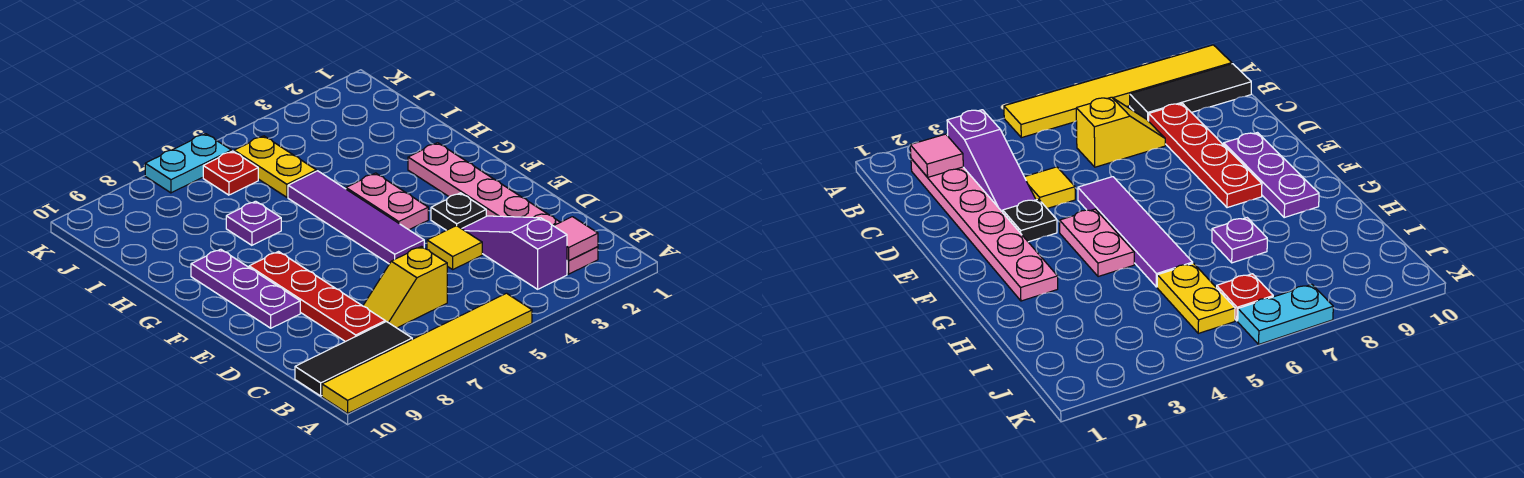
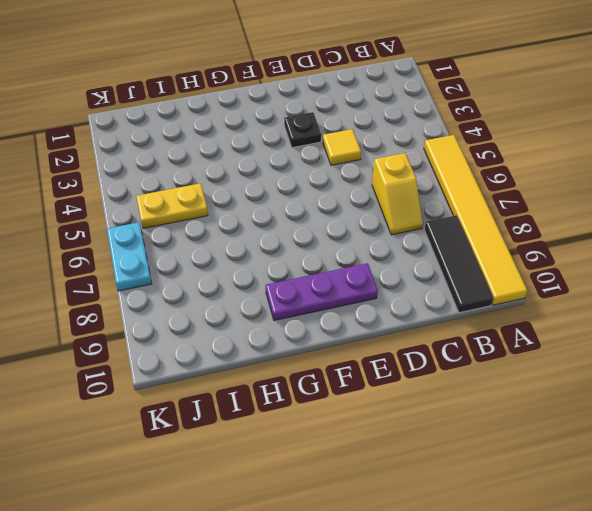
none -> pink 1x6 plate [408,143,598,274]
none -> purple 1x3 slope [462,216,567,289]
none -> red 1x4 plate [249,252,385,342]

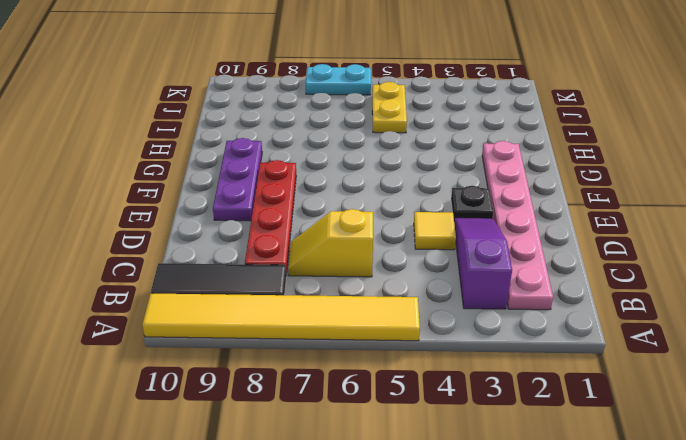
none -> purple 1x4 tile [288,171,424,264]
none -> pink 1x2 plate [346,173,428,230]
none -> purple 1x1 plate [226,201,281,245]

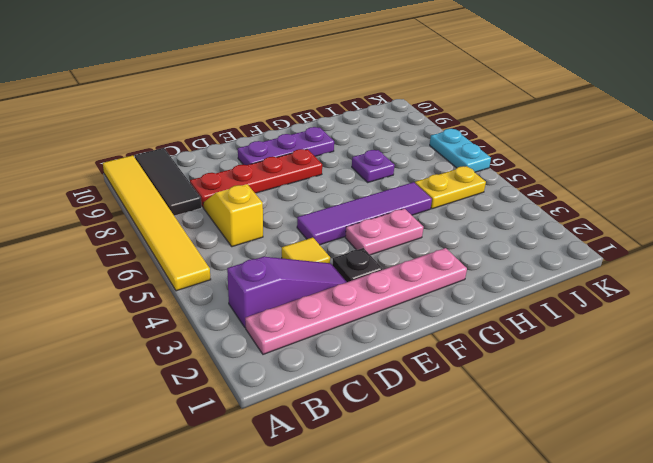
none -> red 1x1 plate [203,151,258,195]
none -> pink 1x1 tile [554,217,598,261]

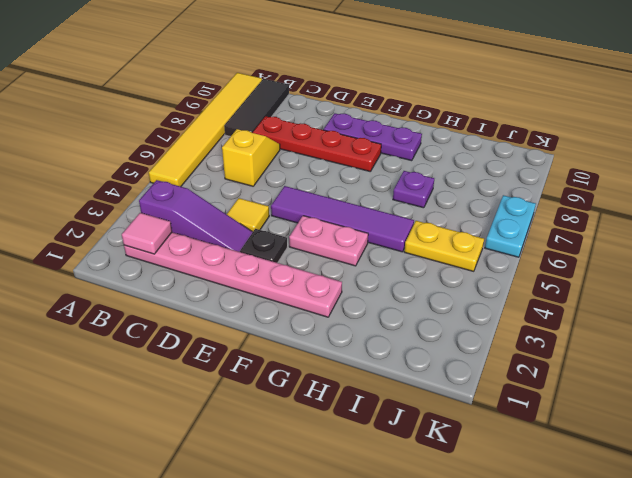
none -> red 1x1 plate [203,151,258,195]

